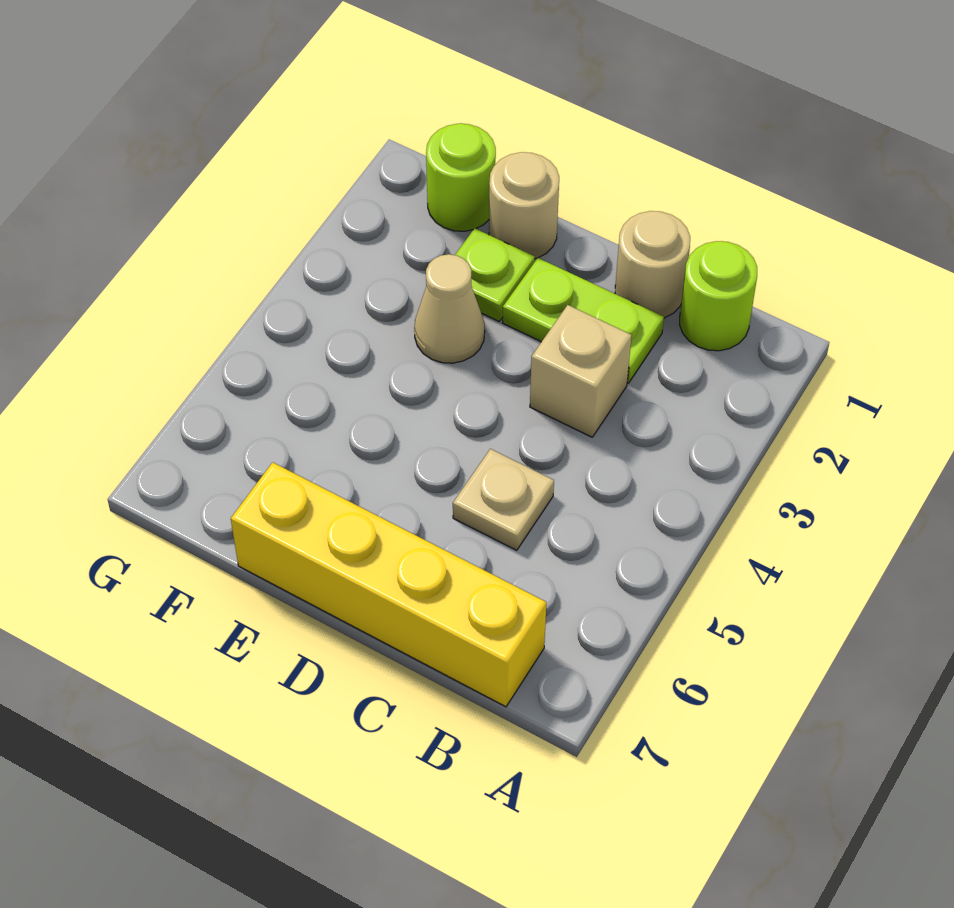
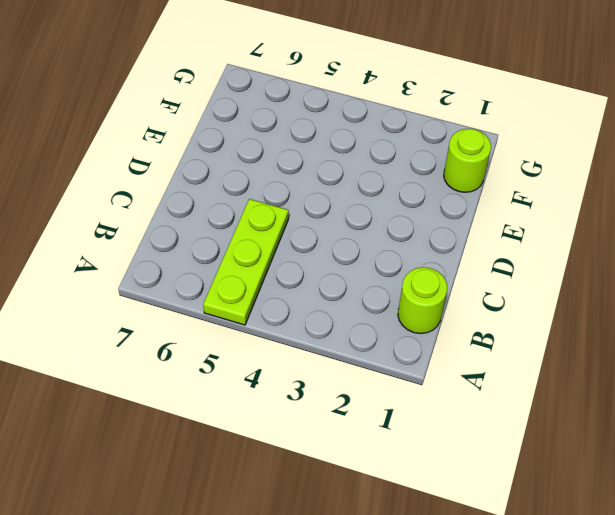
lime 1x3 plate [203,199,289,325] -> tan 1x1 plate [453,449,554,550]
none -> yellow 1x4 brick [231,462,546,707]
none -> tan 1x1 round brick [615,211,690,318]

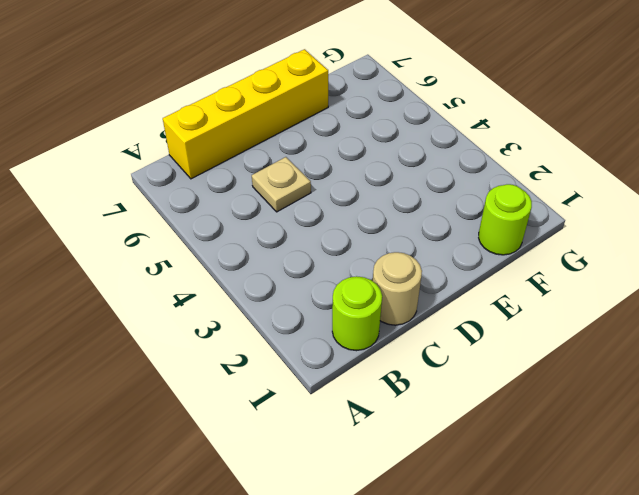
none -> lime 1x2 plate [502,258,664,383]
none -> tan 1x1 brick [530,305,632,437]

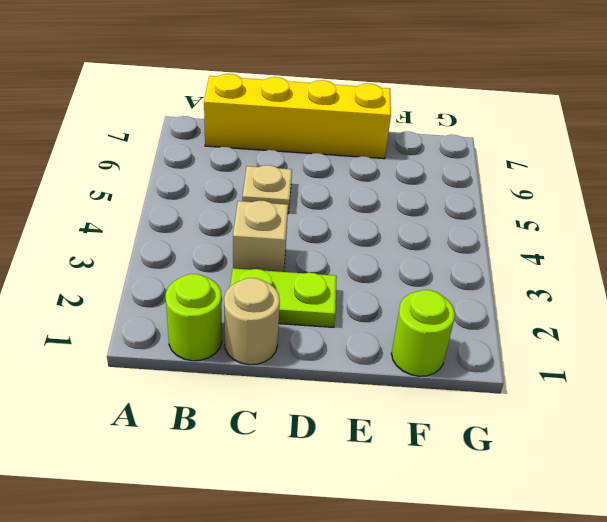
none -> tan 1x1 round brick [489,152,559,259]
none -> lime 1x1 plate [455,228,535,321]

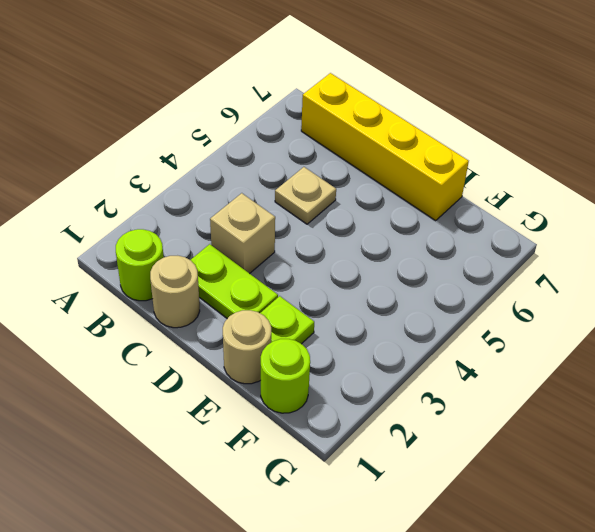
none -> tan 1x1 cone [414,254,485,363]

